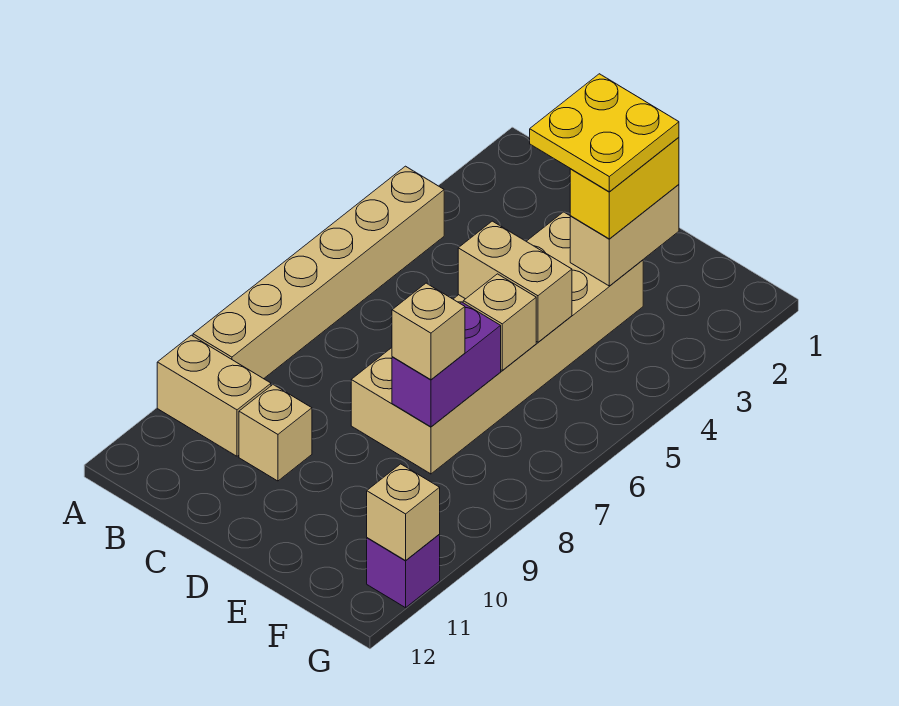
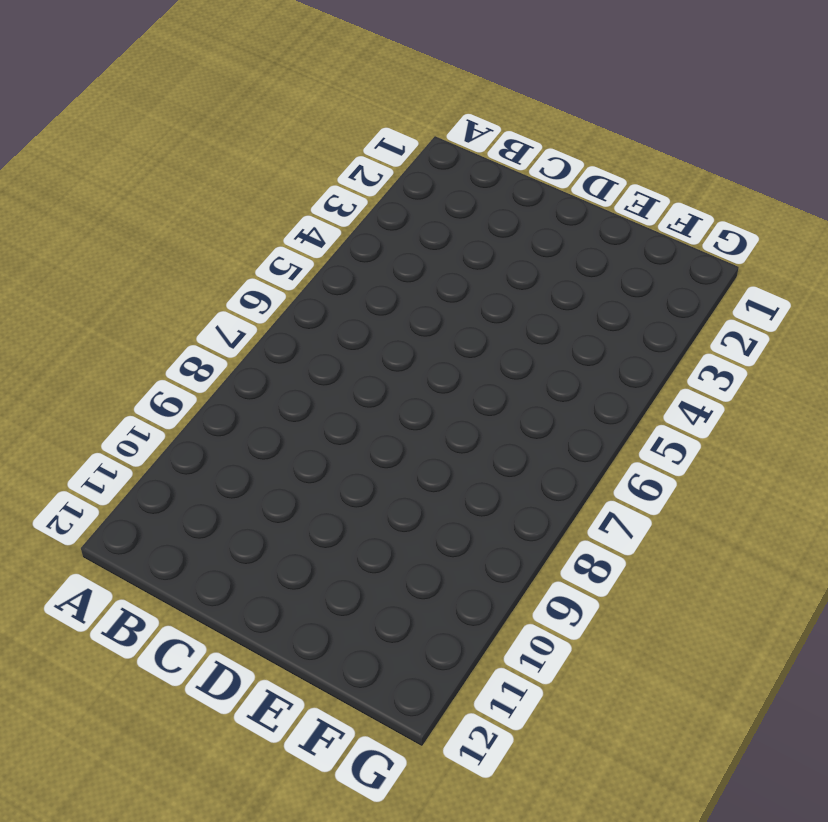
none -> tan 1x6 brick [193,166,444,379]
none -> tan 1x2 brick [157,335,271,456]
none -> tan 1x1 brick [239,385,312,481]

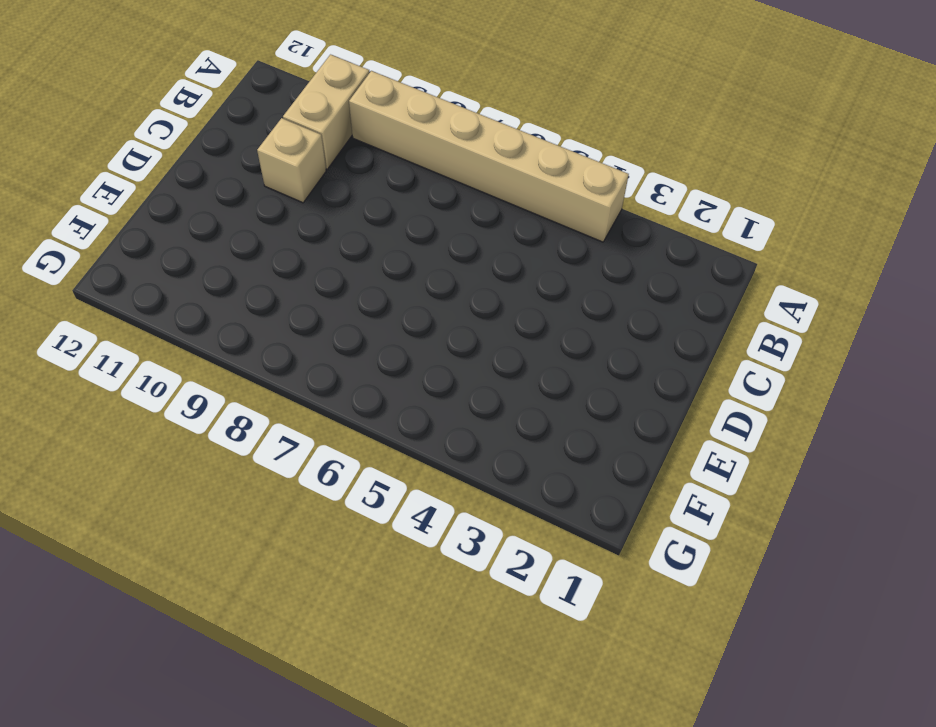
none -> tan 2x6 brick [351,212,643,474]
none -> purple 1x1 brick [367,535,440,608]
none -> tan 1x2 brick [458,221,572,342]

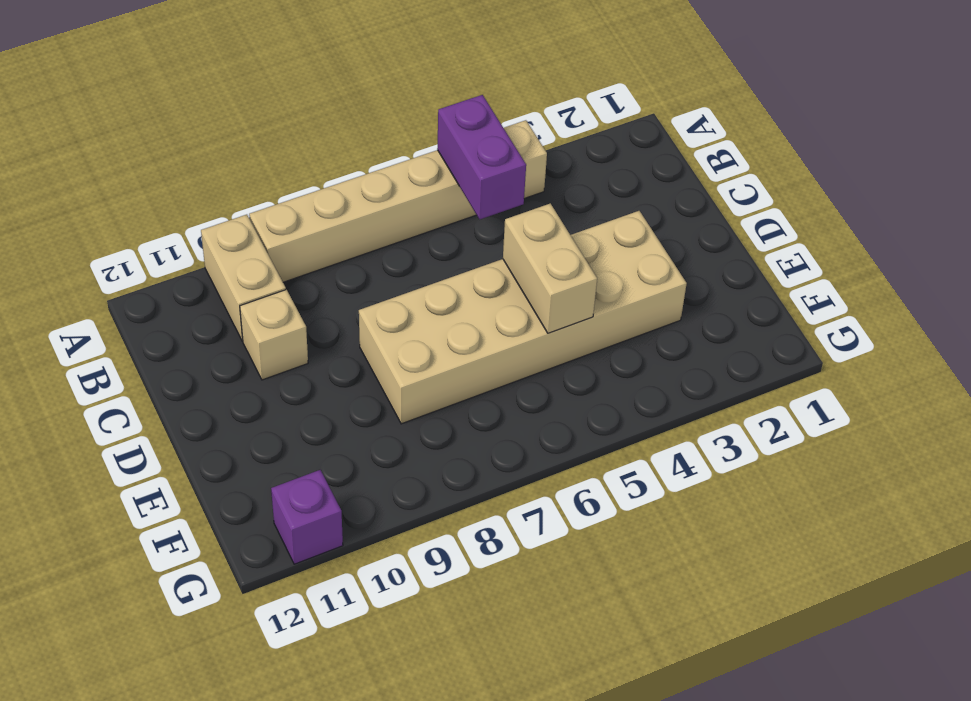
purple 1x2 brick [437,95,526,220] -> purple 1x2 brick turned to [392,302,501,427]
none -> tan 1x2 brick [570,185,679,286]
none -> tan 1x1 brick [463,274,536,371]
none -> tan 1x1 brick [367,464,440,560]

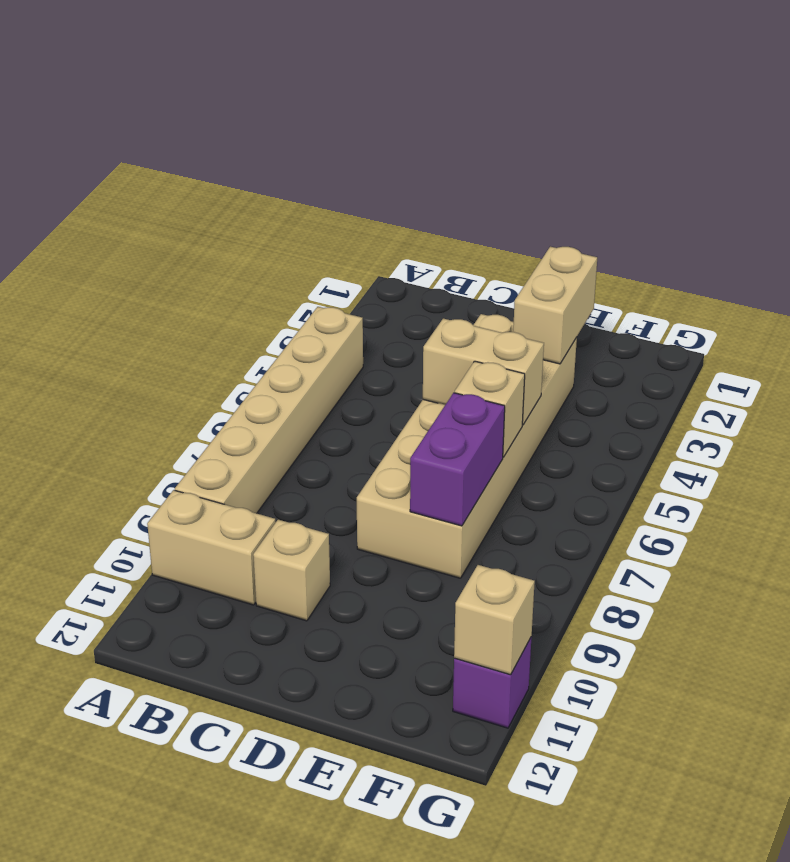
none -> yellow 1x2 brick [570,137,679,239]
none -> tan 1x1 brick [392,283,465,380]
none -> yellow 2x2 plate [530,74,679,192]

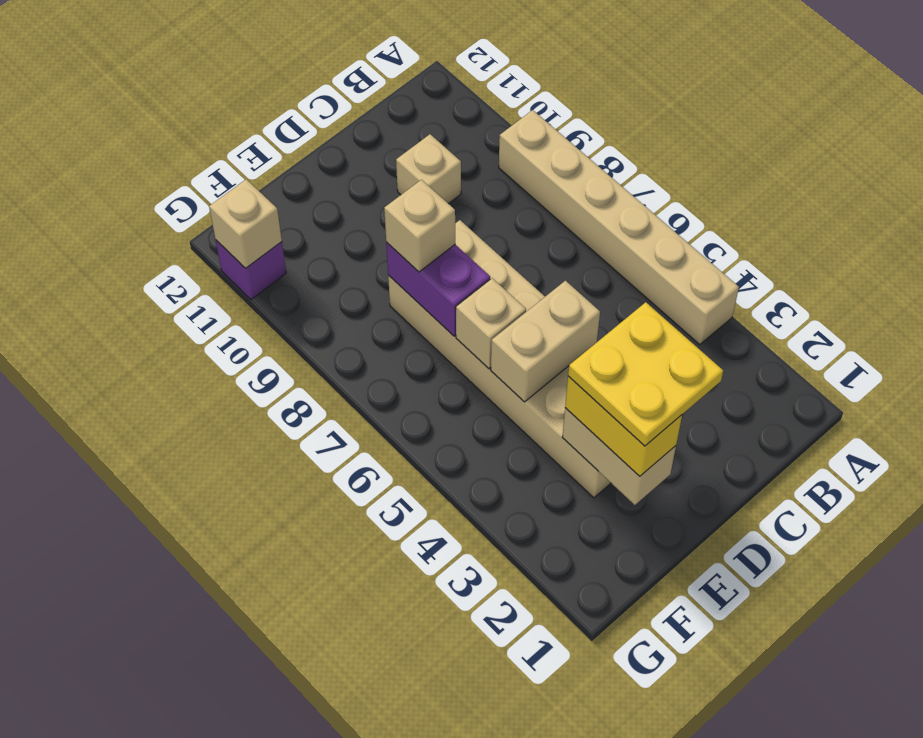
none -> tan 1x2 brick [157,335,271,456]

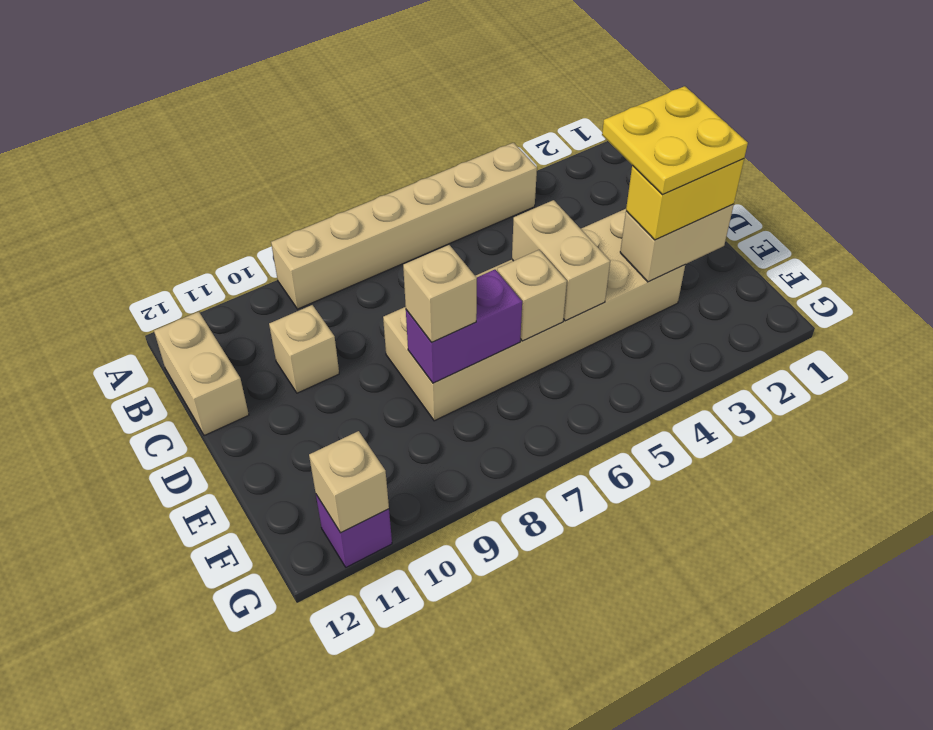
tan 1x2 brick [154,312,249,436] -> tan 1x2 brick moved to [157,335,271,456]

